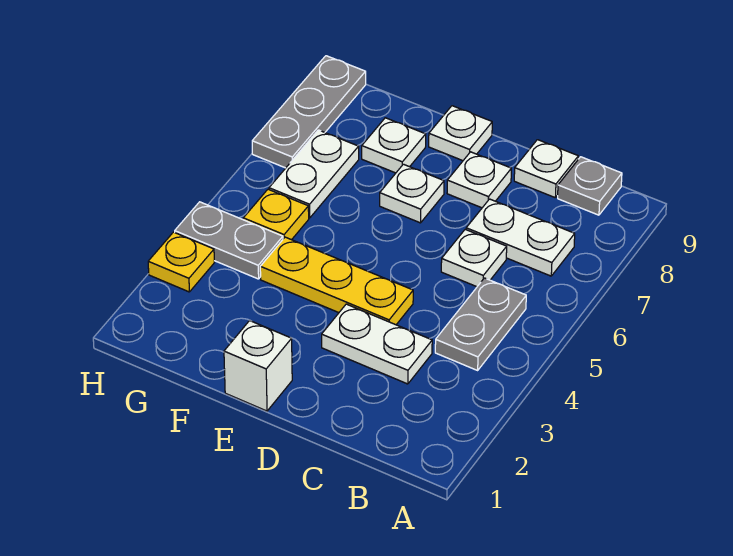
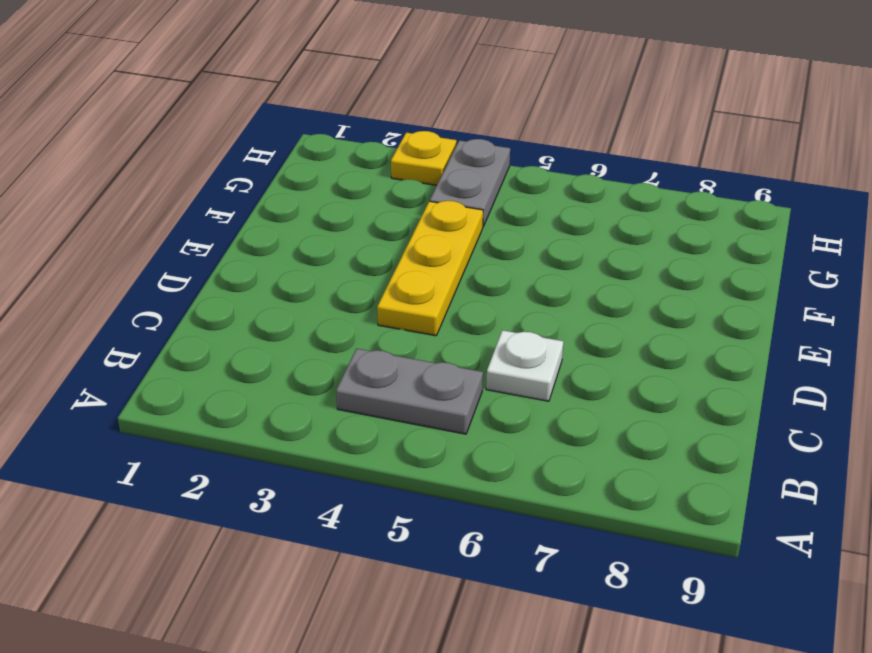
none -> white 1x2 plate [466,199,575,276]
none -> grey 1x1 plate [558,157,622,215]
none -> white 1x2 plate [322,304,432,384]

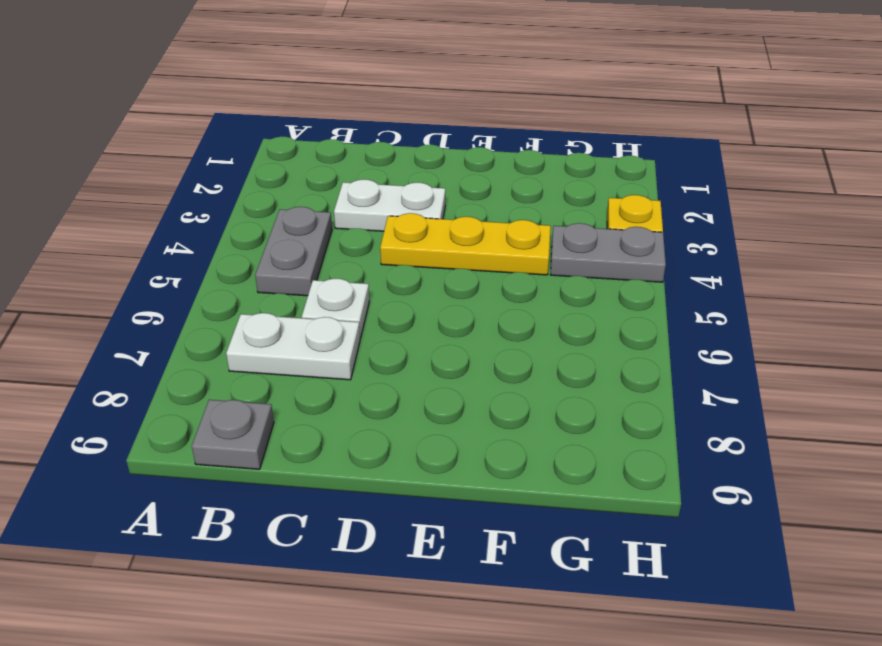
none -> white 1x1 plate [514,140,578,197]
none -> white 1x1 plate [447,152,511,208]
none -> white 1x1 brick [224,321,292,411]

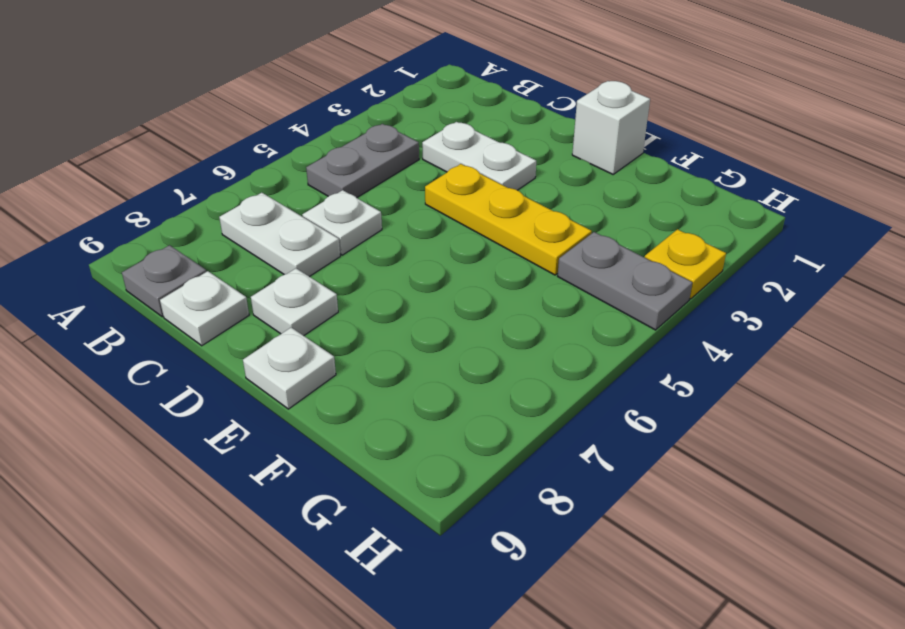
none -> white 1x1 plate [380,164,444,223]
none -> white 1x1 plate [362,118,426,173]
none -> yellow 1x1 plate [243,189,309,240]

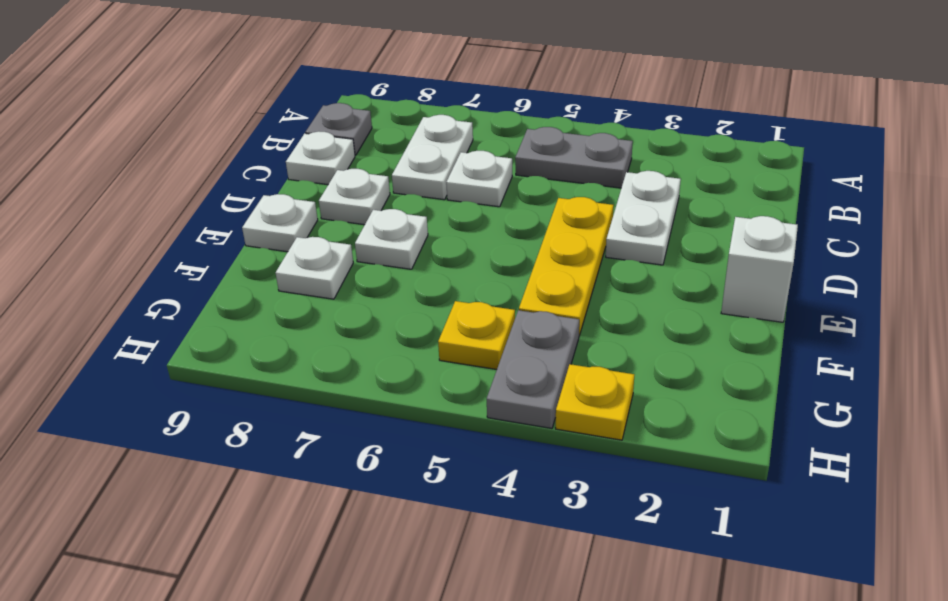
none -> white 1x2 plate [269,130,359,218]
none -> grey 1x3 plate [252,56,366,168]

